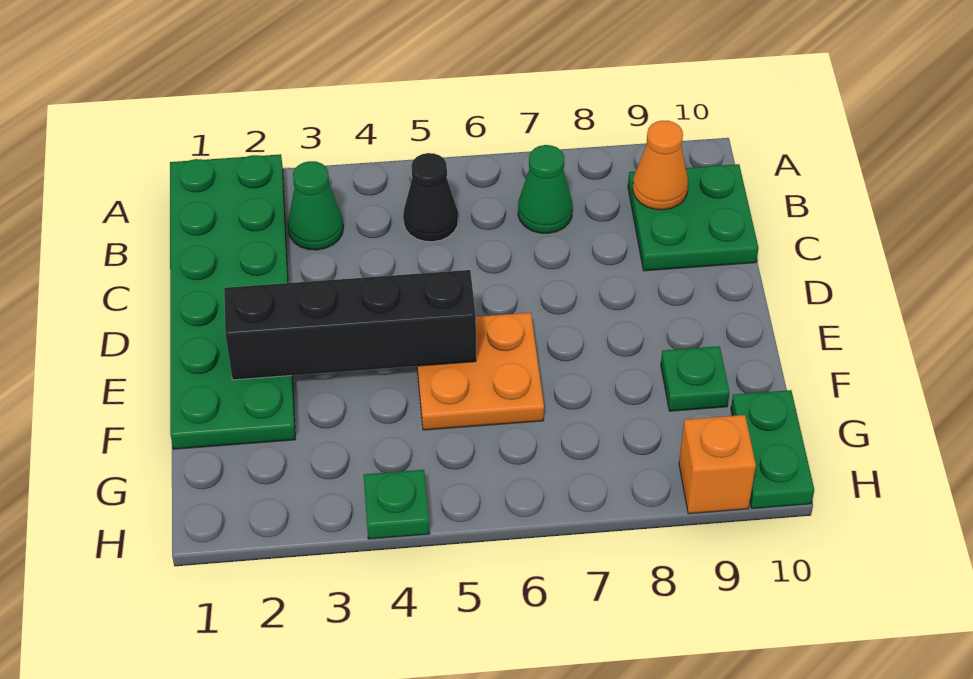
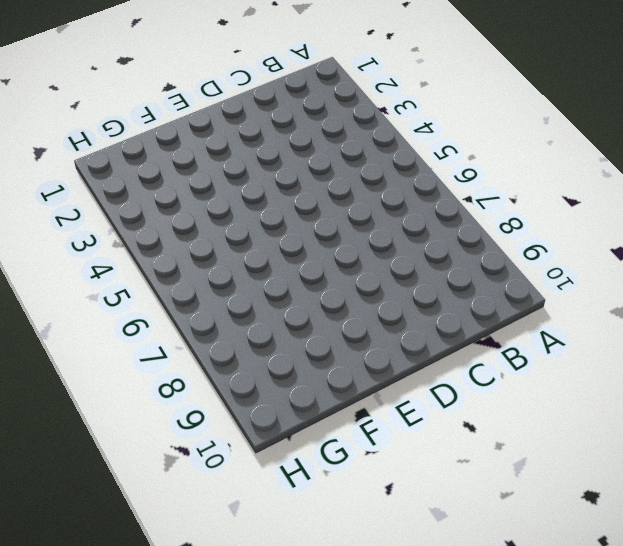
none -> green 2x6 plate [170,154,295,449]
none -> green 1x1 cone [288,161,343,250]
none -> black 1x1 cone [403,153,458,242]

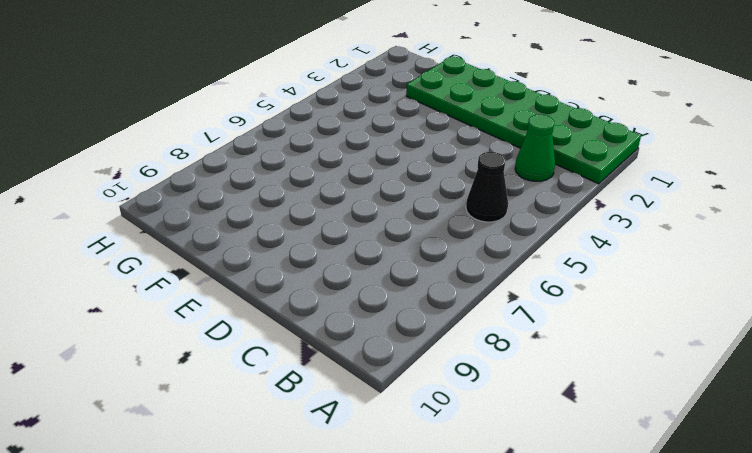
none -> green 1x1 cone [518,145,572,233]
none -> green 2x2 plate [628,164,759,271]
none -> orange 2x2 plate [417,313,544,430]

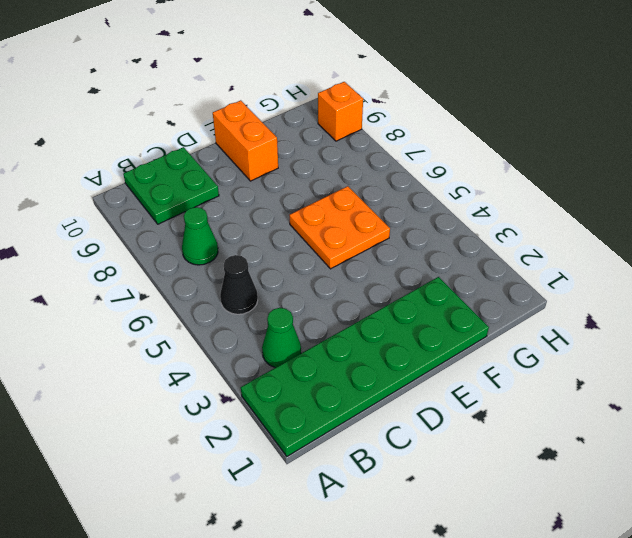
orange 1x2 brick [213,100,278,181] -> none
none -> green 1x1 plate [661,346,729,411]
none -> green 1x2 plate [731,390,814,509]
none -> green 1x1 plate [364,470,430,539]

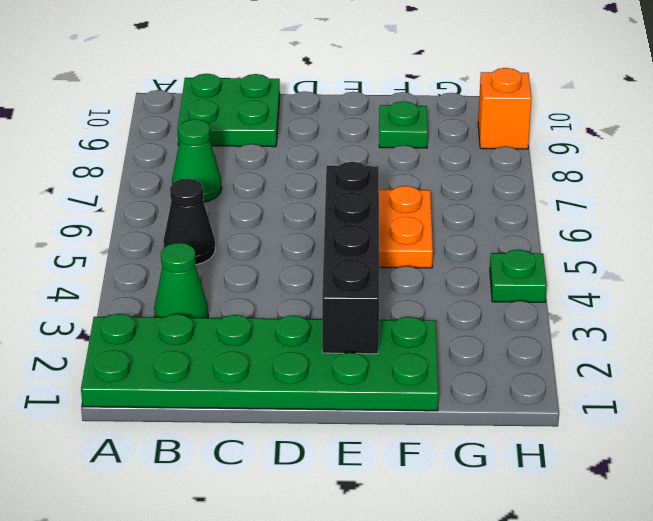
none -> green 1x2 plate [731,390,814,509]
none -> orange 1x1 cone [633,120,688,210]

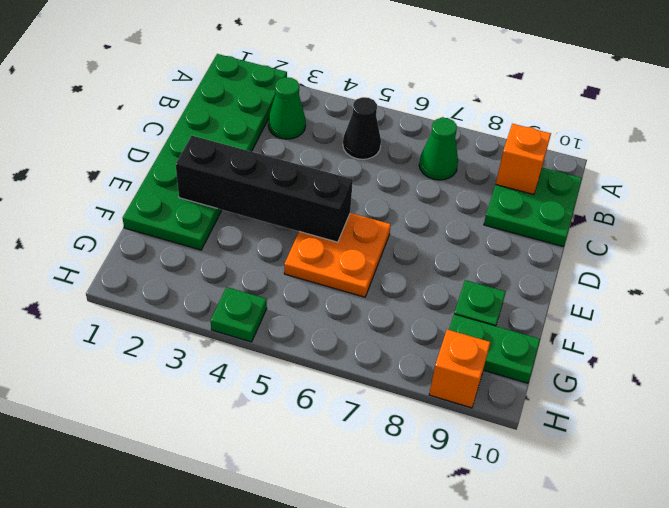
orange 1x1 brick [496,124,551,195] -> orange 1x1 cone [633,120,688,210]
green 1x2 plate [449,314,540,383] -> green 1x2 plate turned to [731,390,814,509]

